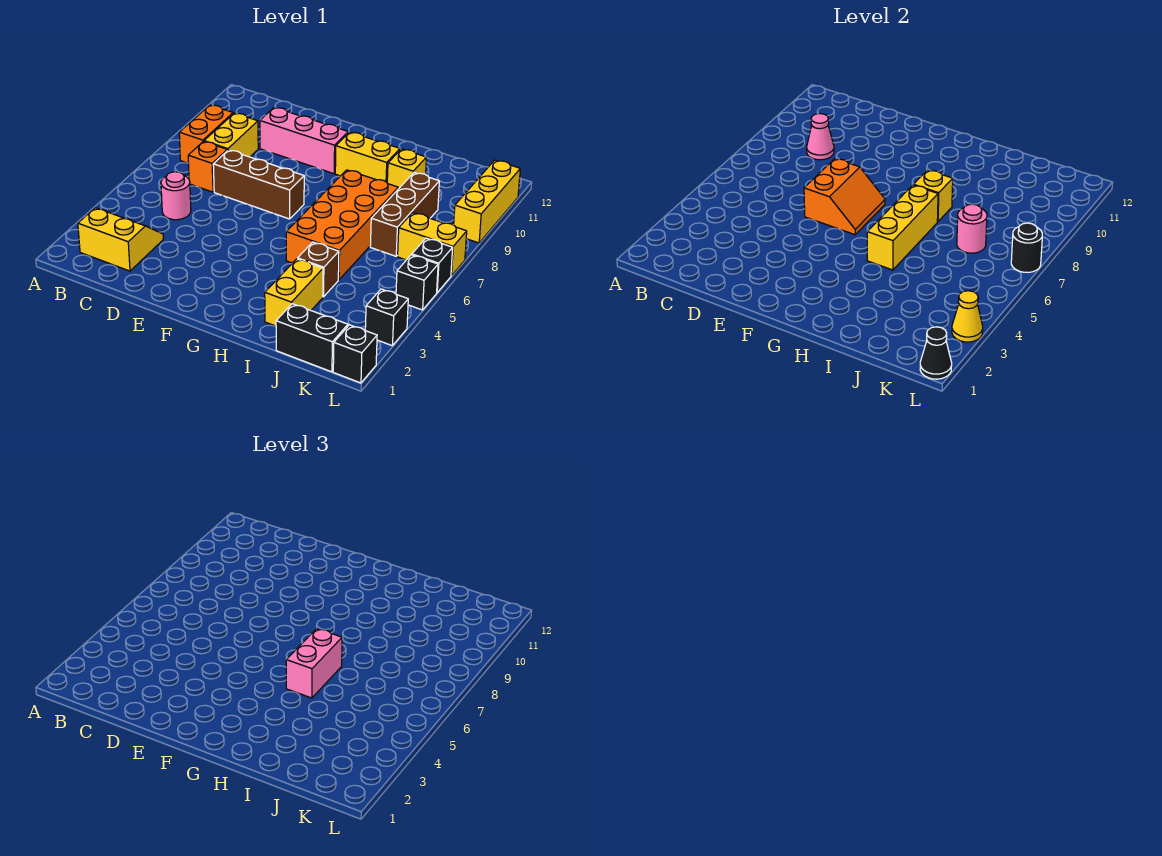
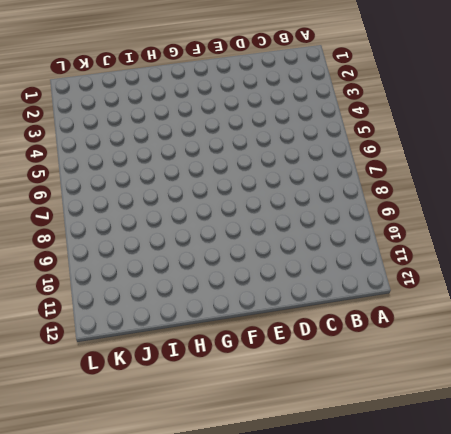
none -> yellow 2x2 slope [78,208,163,271]
none -> orange 1x2 brick [179,105,233,163]
none -> pink 1x1 round brick [161,172,191,220]

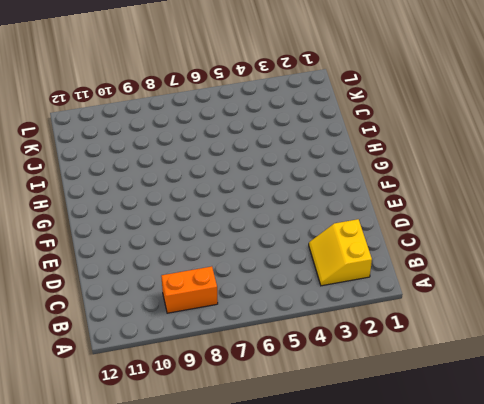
none -> pink 1x1 round brick [161,172,191,220]
none -> orange 1x1 brick [188,141,227,192]
none -> yellow 1x2 brick [204,113,258,157]

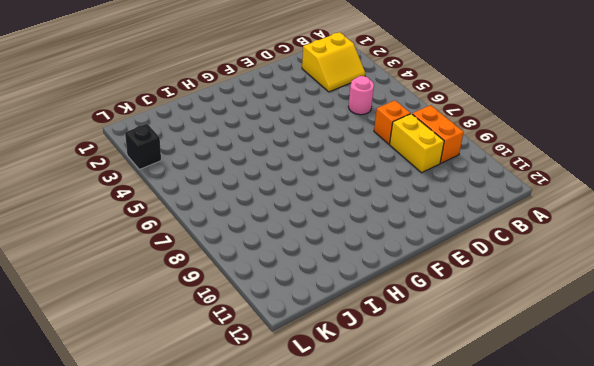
none -> brown 1x3 brick [213,150,304,219]
none -> pink 1x3 brick [260,107,348,174]
none -> yellow 1x2 brick [335,132,400,182]

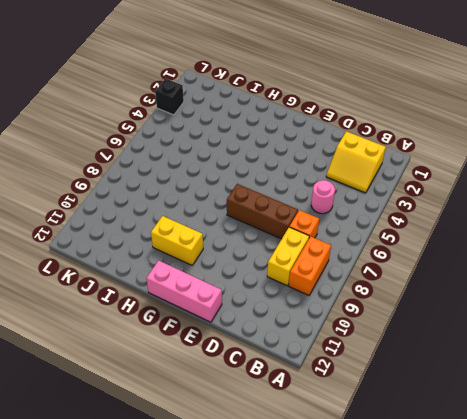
pink 1x3 brick [146,261,222,322] -> pink 1x3 brick moved to [260,107,348,174]
none -> orange 2x4 brick [286,170,398,280]
none -> yellow 1x2 brick [265,259,323,326]
none -> brown 1x1 brick [298,242,339,297]

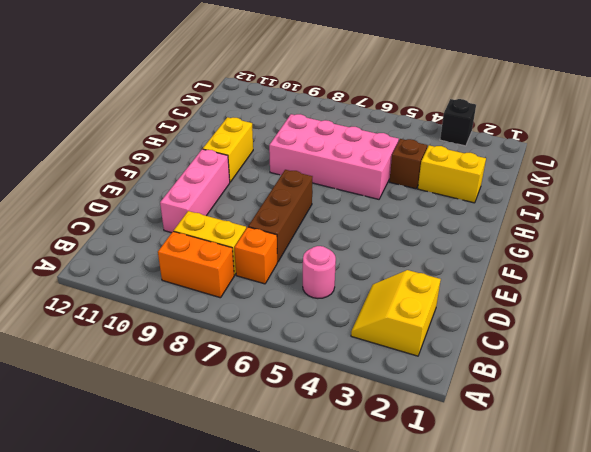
pink 2x4 brick [269,114,399,199] -> orange 2x4 brick [286,170,398,280]
none -> yellow 1x1 brick [387,149,426,189]
none -> black 1x2 brick [276,304,348,372]
none -> brown 1x3 brick [370,173,439,256]

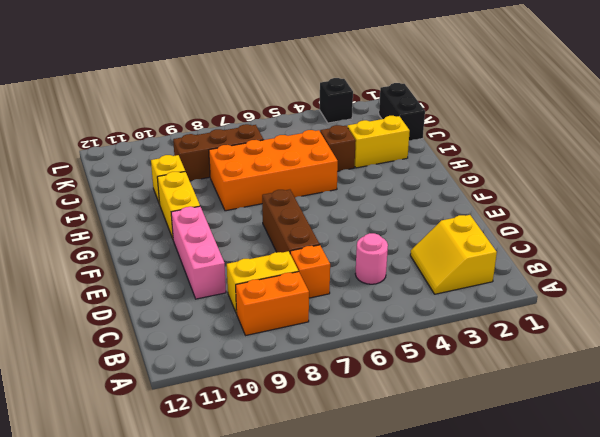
none -> yellow 1x2 brick [398,213,467,276]
none -> black 1x1 brick [333,325,377,383]
none -> black 1x1 brick [396,255,438,310]

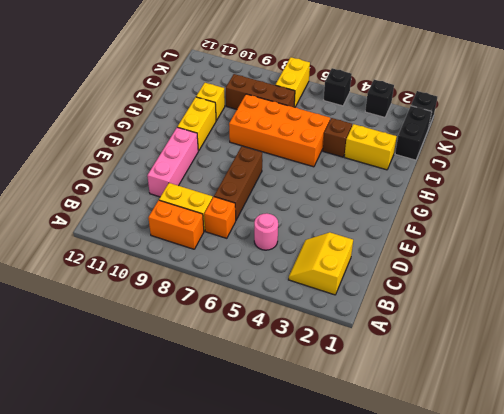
none -> black 1x1 brick [412,238,453,293]
none -> yellow 1x3 brick [454,160,520,243]
none -> pink 1x1 cone [807,114,834,160]

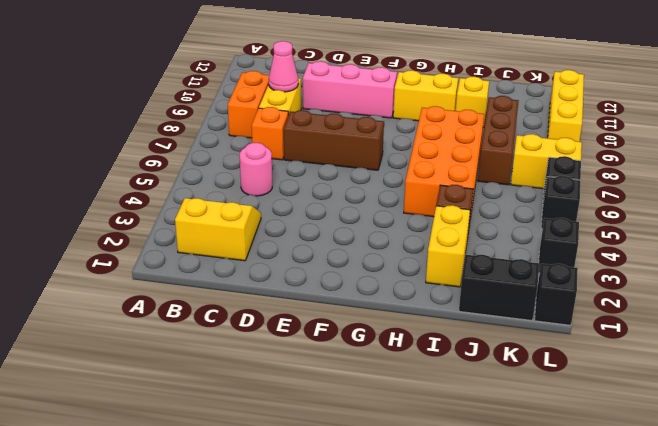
none -> orange 2x2 slope [804,159,885,235]
none -> yellow 1x3 brick [867,185,938,270]
none -> yellow 1x1 brick [913,170,953,222]

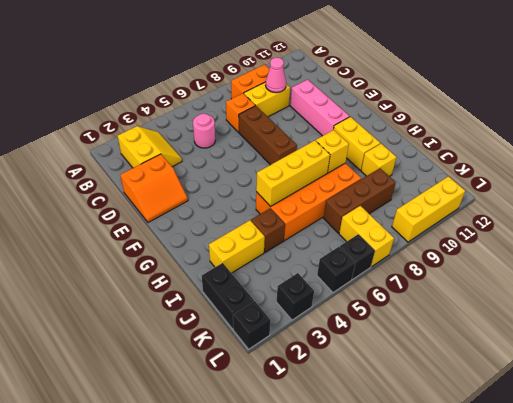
orange 2x2 slope [120,154,188,223] -> orange 2x2 slope moved to [804,159,885,235]
none -> pink 1x1 round brick [957,204,987,253]
none -> black 1x1 cone [920,327,952,379]
none -> yellow 1x1 cone [952,291,983,342]

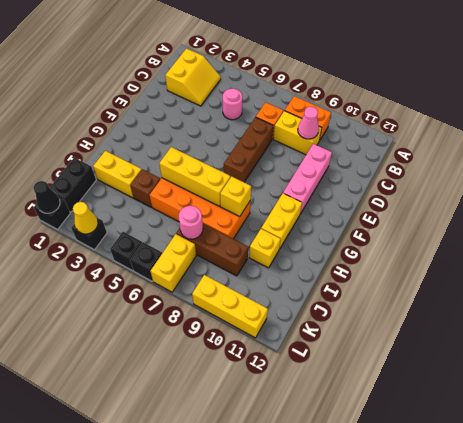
none -> orange 2x2 slope [804,159,885,235]
none -> black 1x1 round brick [1011,223,1042,272]
none -> pink 1x2 brick [286,629,342,698]

